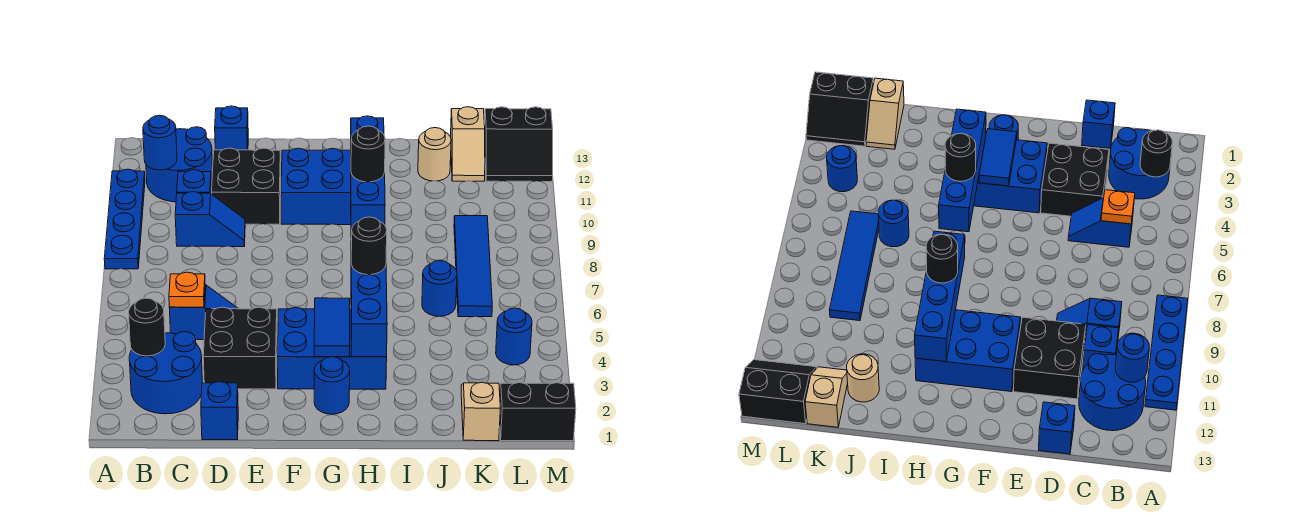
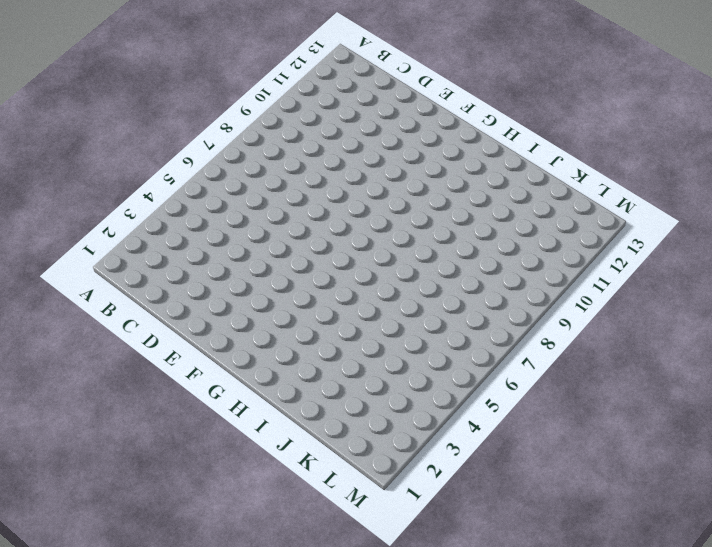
none -> blue 1x4 plate [104,169,145,269]
none -> blue 2x2 round brick [129,332,202,414]
none -> blue 2x2 round brick [146,127,213,202]

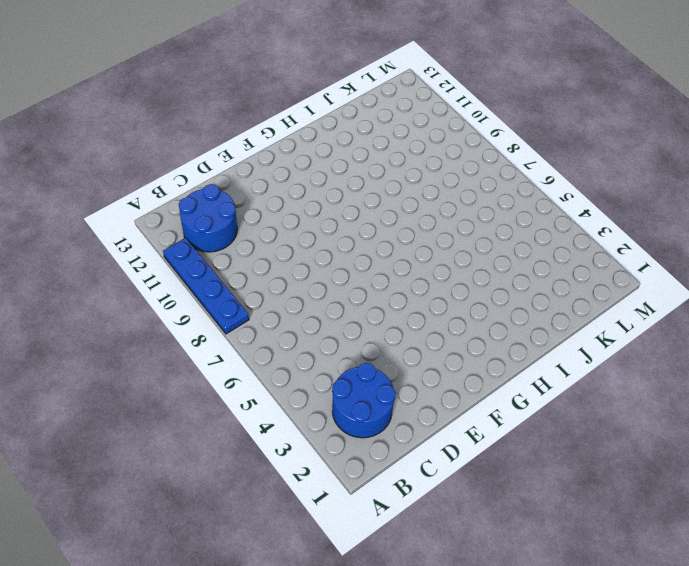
none -> blue 1x2 slope [169,285,238,340]
none -> blue 1x2 slope [175,192,245,247]
none -> blue 1x1 brick [177,170,212,194]

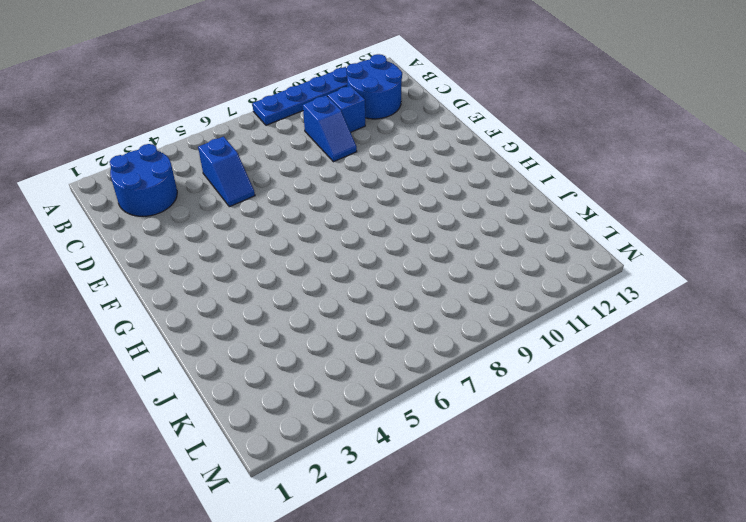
none -> blue 1x1 brick [201,382,238,440]
none -> black 2x2 brick [203,307,277,389]
none -> black 2x2 brick [211,148,281,224]

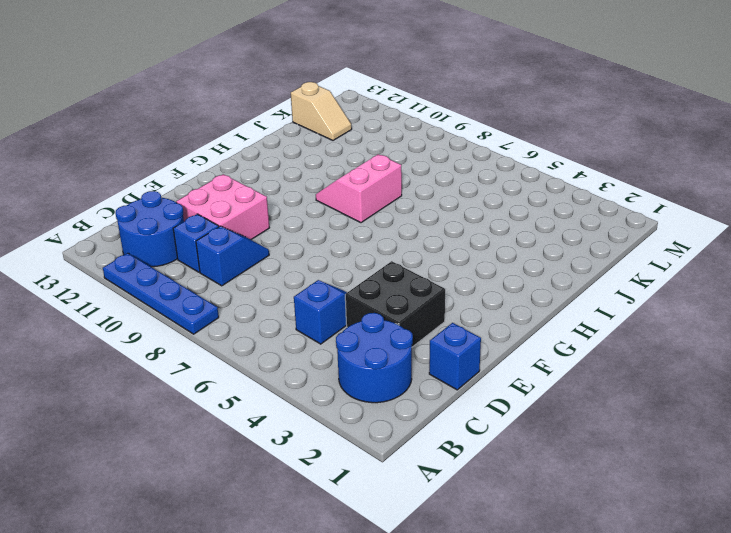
pink 2x2 brick [176,174,269,240] -> black 2x2 brick [211,148,281,224]
pink 2x2 slope [316,154,402,223] -> none
none -> blue 1x1 brick [215,106,248,150]
none -> blue 2x3 brick [277,307,387,389]
none -> blue 2x3 brick [281,148,351,225]

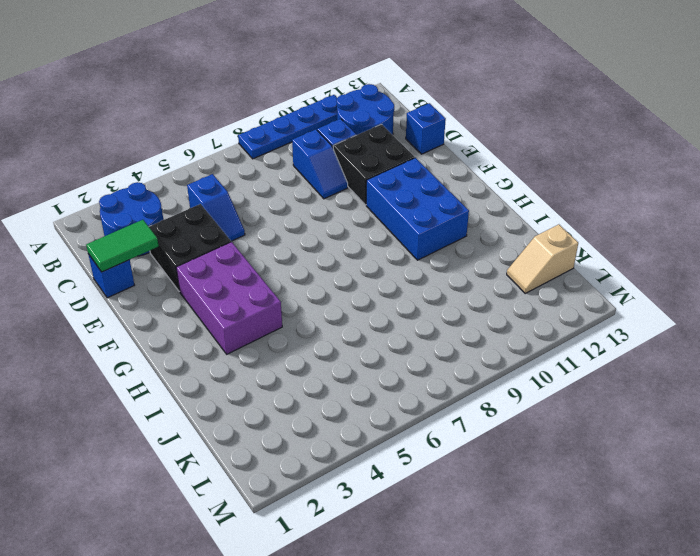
green 1x2 tile [86,220,159,272] -> none
purple 2x3 brick [176,242,282,354] -> blue 2x3 brick [277,307,387,389]
none -> blue 1x1 round brick [314,357,350,414]
none -> blue 1x1 round brick [422,260,457,316]
none -> tan 1x1 round brick [418,128,451,181]

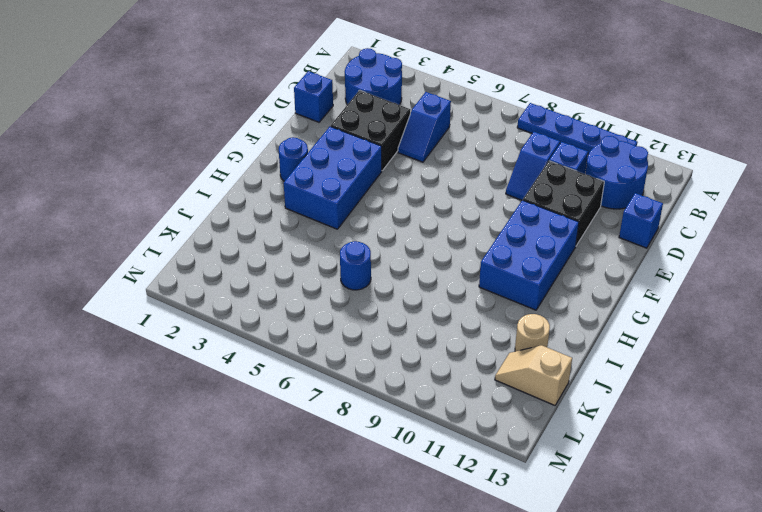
none -> tan 1x2 slope [461,382,500,441]
none -> blue 1x4 tile [454,216,492,317]
none -> black 2x2 slope [499,383,576,441]

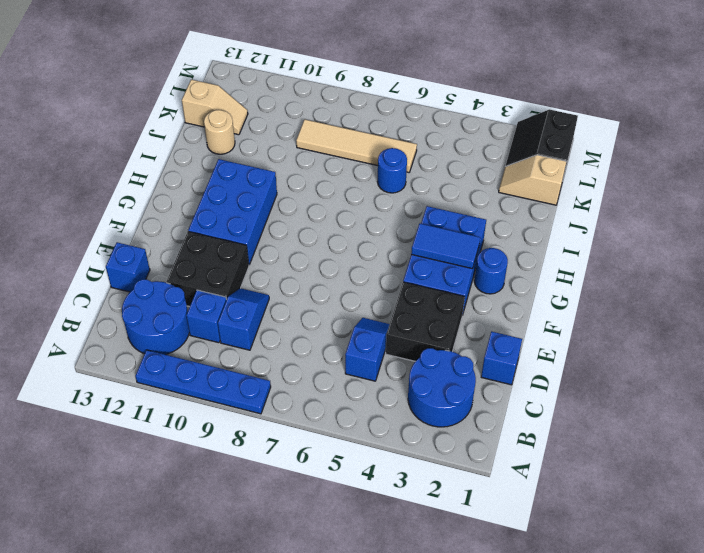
tan 1x4 tile [296,120,417,172] -> blue 1x4 tile [454,216,492,317]
none -> blue 1x1 round brick [496,308,532,365]
none -> black 2x2 slope [484,107,553,182]
none -> black 1x1 round brick [129,298,165,356]

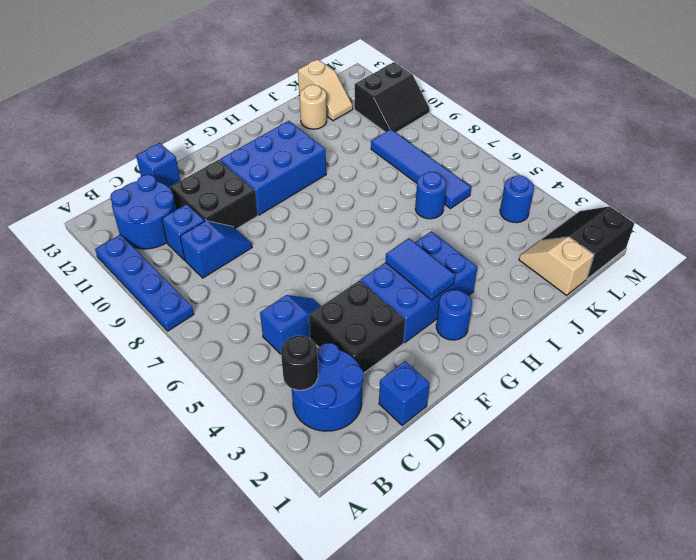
black 2x2 slope [354,62,429,132] -> black 2x2 slope moved to [484,107,553,182]
none -> blue 1x1 round brick [143,115,177,170]
none -> orange 1x1 plate [169,272,205,307]
none -> blue 1x4 brick [351,229,387,357]

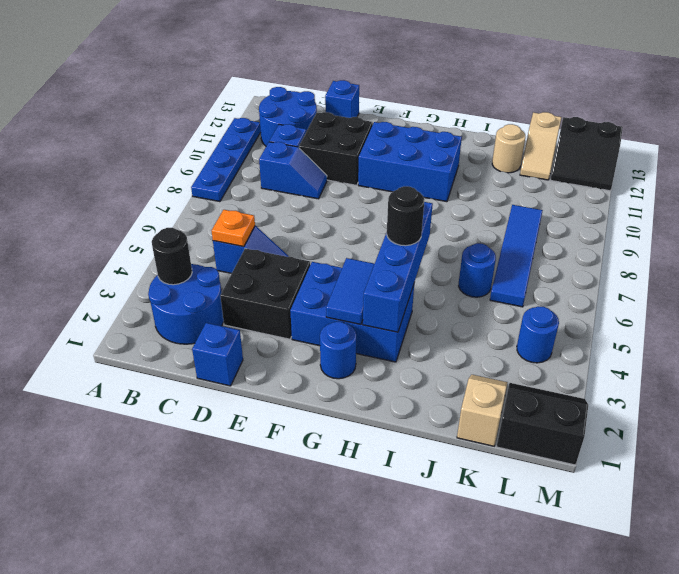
none -> blue 1x1 round brick [143,115,177,170]
none -> blue 1x4 brick [351,116,385,229]
none -> black 1x1 round brick [351,126,385,182]

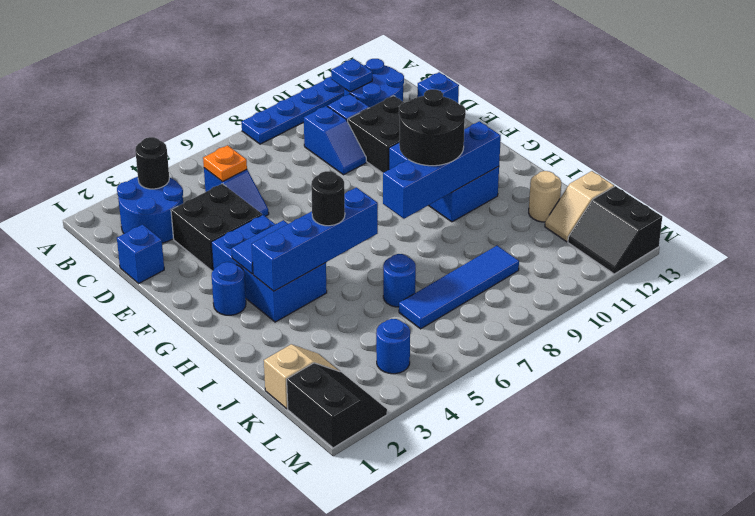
blue 1x1 plate [331,59,372,92] -> blue 1x1 round brick [143,115,177,170]
black 2x2 round brick [399,89,466,166] -> black 1x1 round brick [351,126,385,182]

